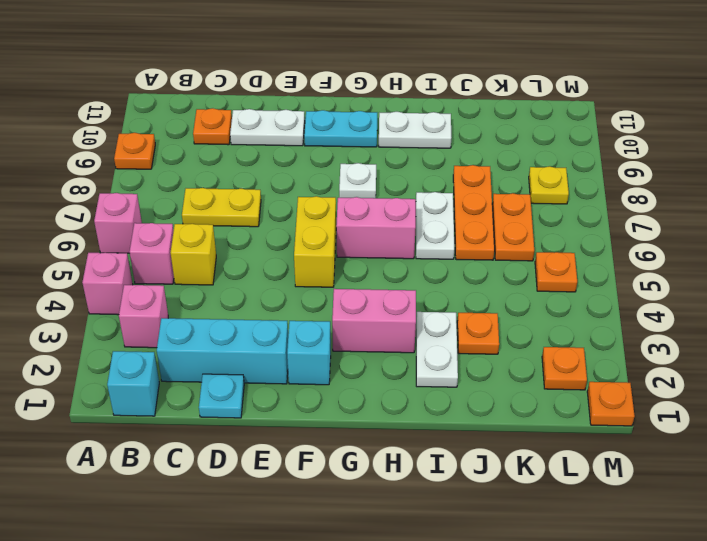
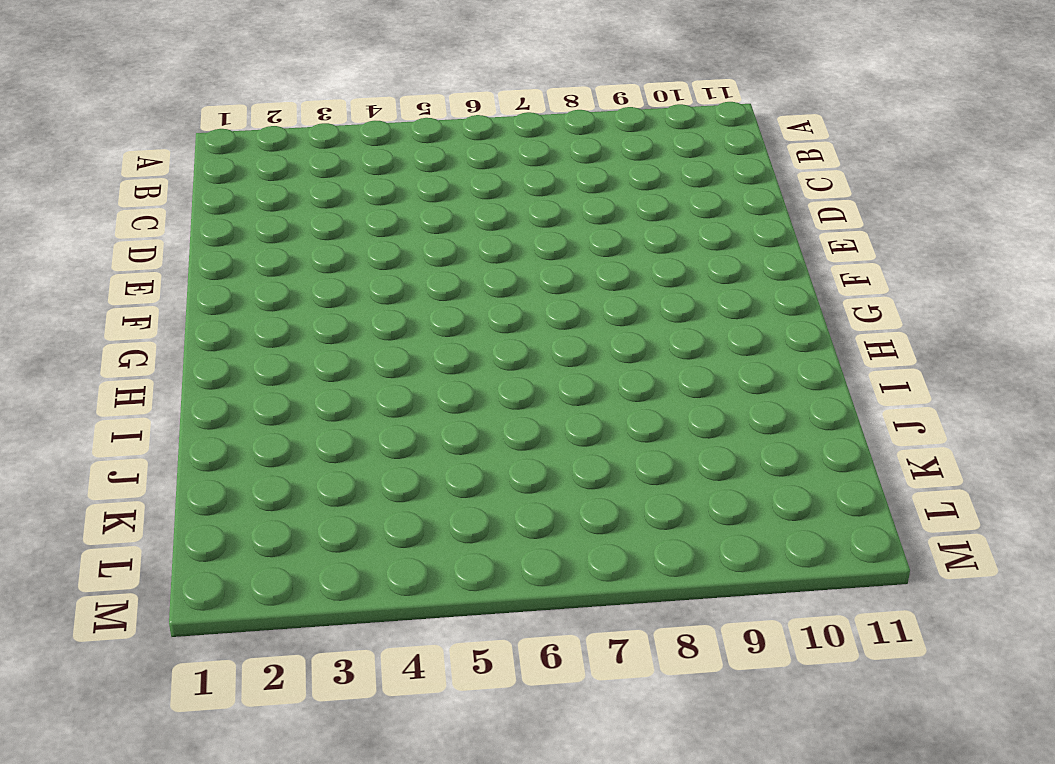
none -> pink 1x1 brick [82,253,133,315]
none -> pink 1x1 brick [94,193,142,253]
none -> orange 1x1 plate [114,133,155,169]

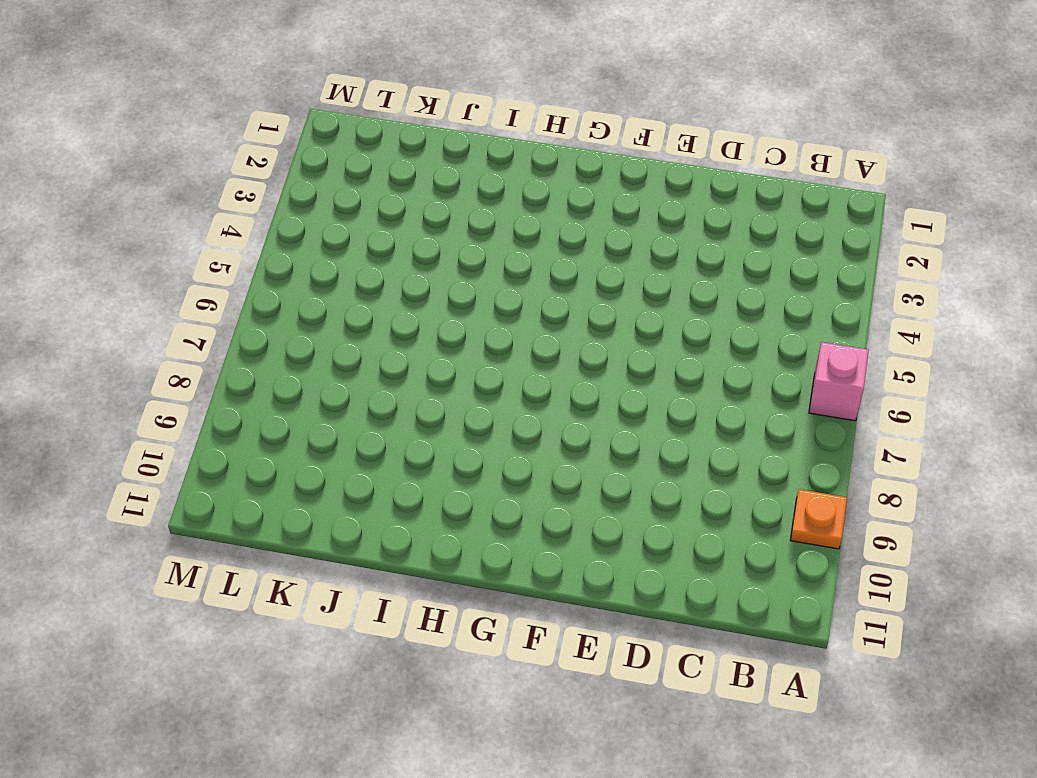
none -> pink 1x1 brick [82,253,133,315]
none -> cyan 1x1 brick [107,351,159,416]
none -> pink 1x1 brick [119,285,168,348]

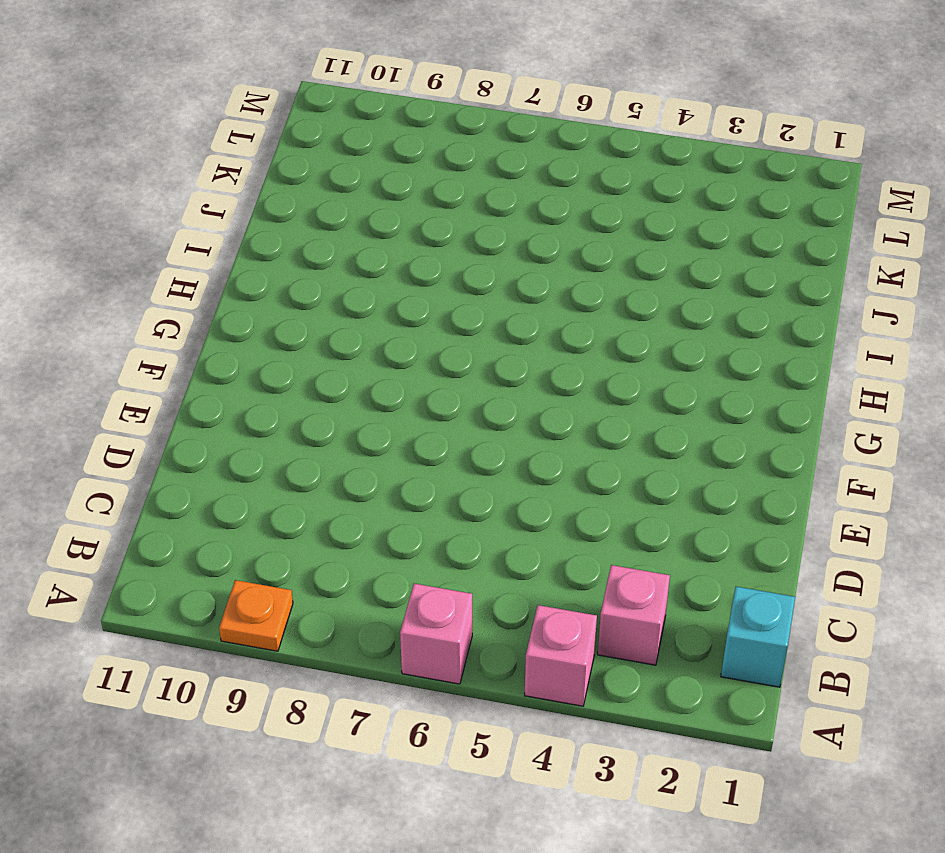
none -> pink 1x1 brick [129,223,174,284]
none -> cyan 1x3 brick [157,318,288,384]
none -> yellow 1x1 brick [171,224,216,285]

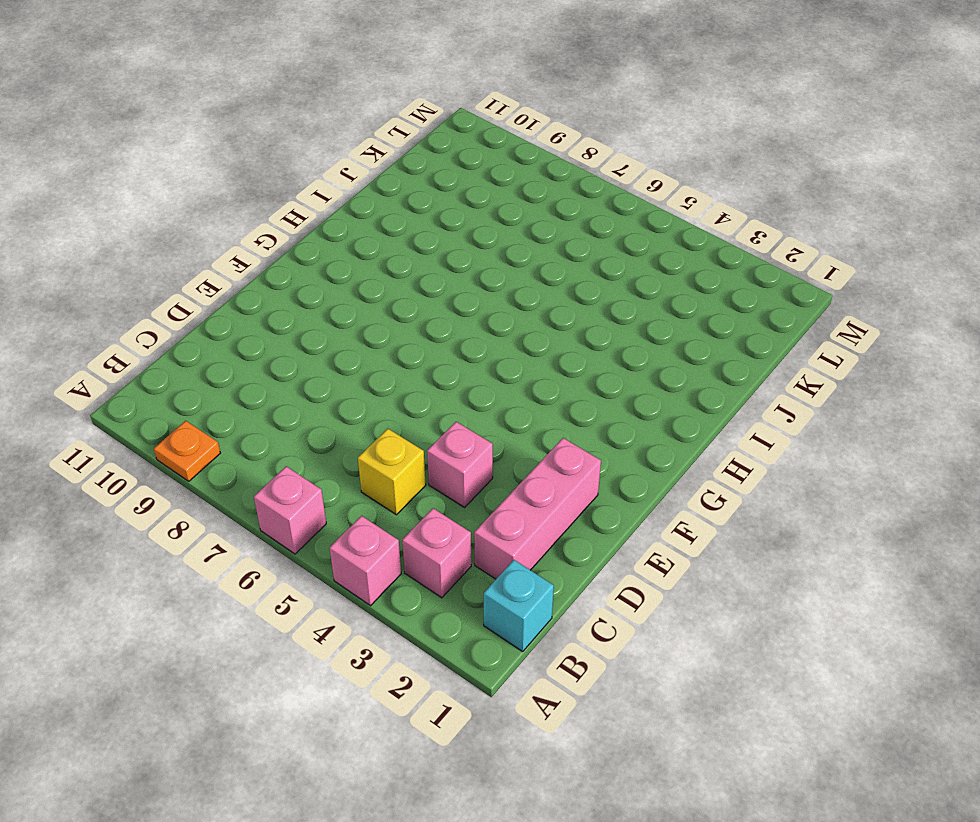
pink 1x3 brick [474,438,601,579] -> cyan 1x3 brick [157,318,288,384]
pink 1x1 brick [427,422,493,507] -> pink 1x1 brick moved to [129,223,174,284]
none -> yellow 1x2 plate [182,188,261,227]
none -> orange 1x1 plate [193,108,232,145]
none -> cyan 1x1 plate [199,374,244,418]

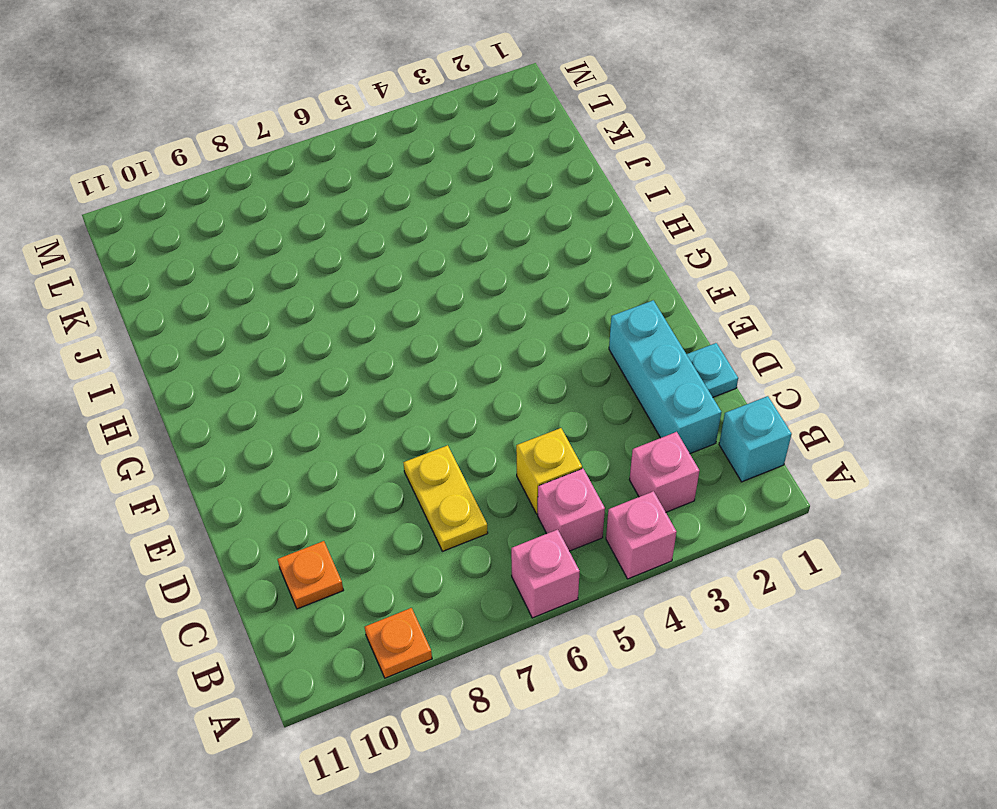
none -> white 1x2 plate [230,109,305,146]
none -> cyan 1x1 brick [287,321,331,385]
none -> yellow 1x2 brick [294,196,336,287]

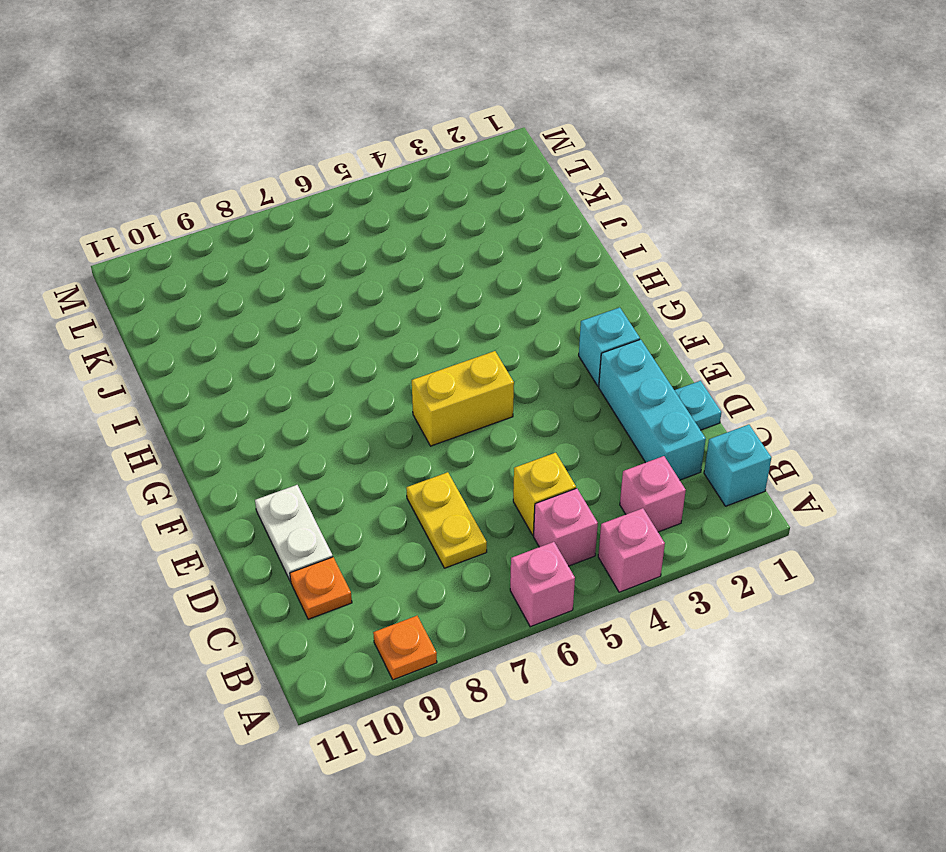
none -> cyan 1x2 plate [304,110,377,147]
none -> pink 1x2 brick [332,289,416,353]
none -> pink 1x2 brick [336,197,416,259]

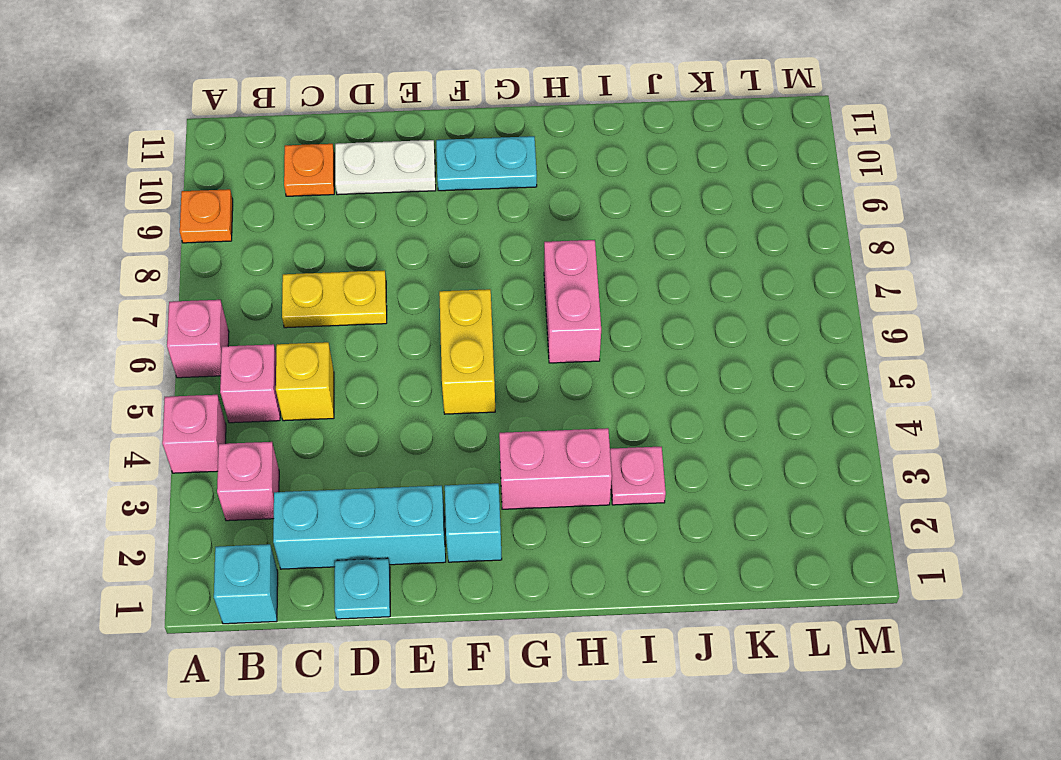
pink 1x2 brick [544,240,601,363] -> pink 1x2 brick turned to [336,197,416,259]
pink 1x1 plate [610,447,666,505] -> white 1x2 plate [416,312,458,387]
none -> white 1x1 plate [339,163,376,198]
none -> white 1x2 plate [379,112,451,148]
none -> white 1x2 plate [416,192,454,259]

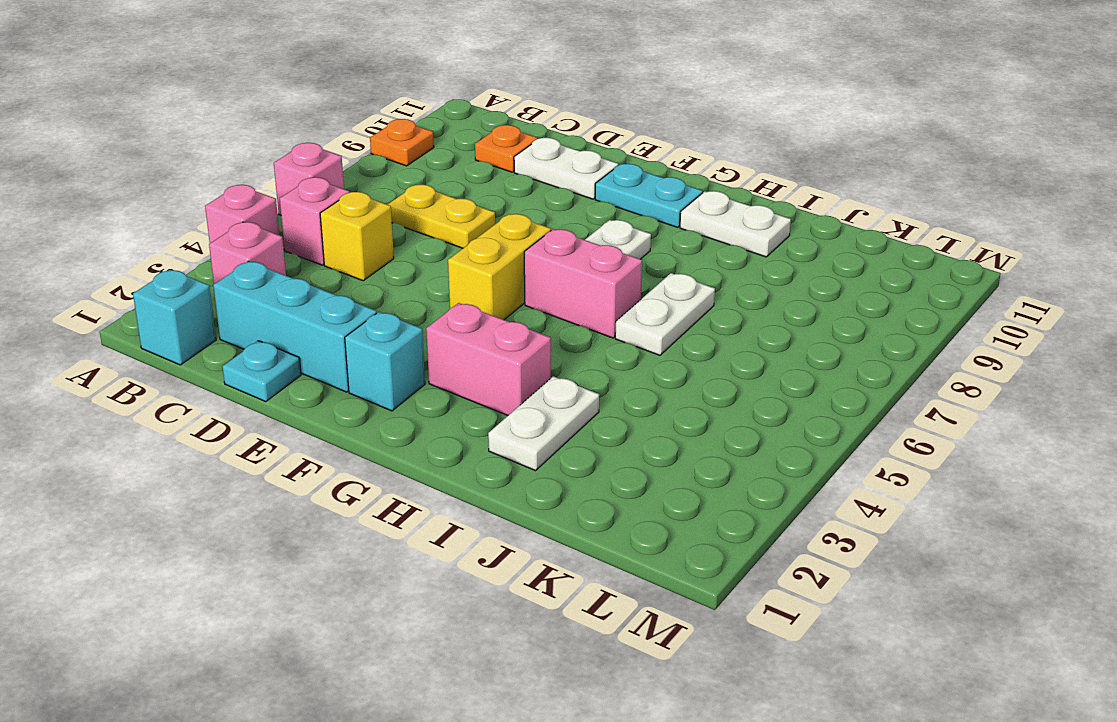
none -> orange 1x1 plate [457,313,499,354]
none -> orange 1x3 plate [453,165,494,260]
none -> orange 1x2 plate [492,193,534,261]

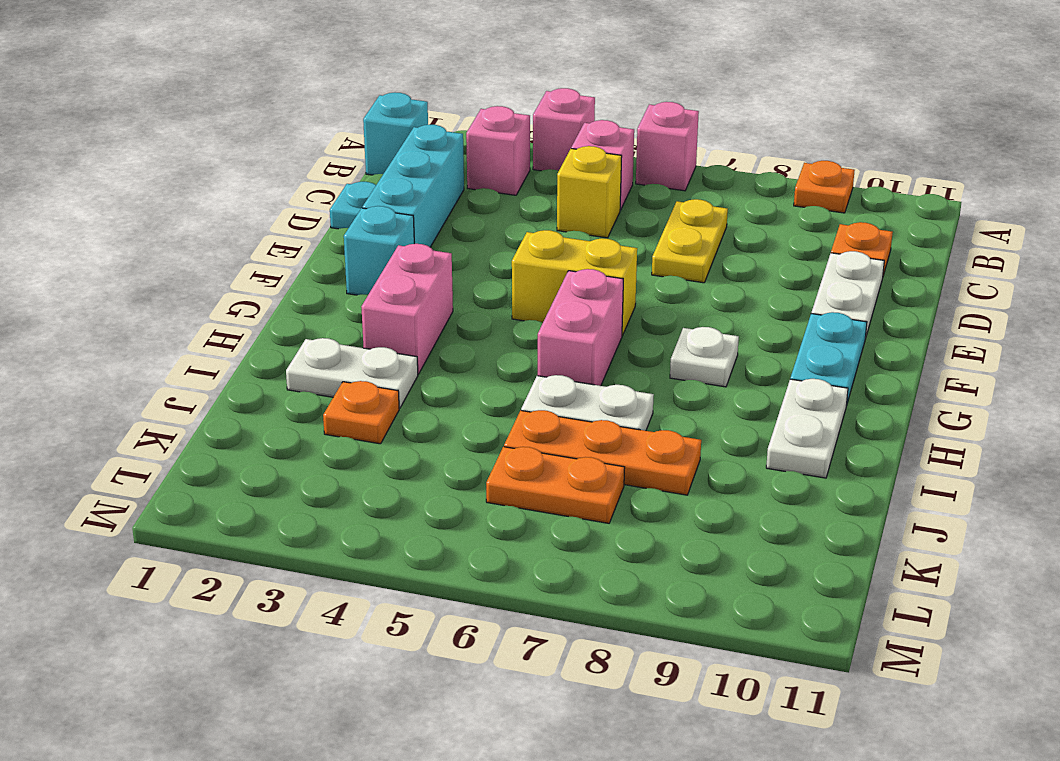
none -> orange 1x1 plate [542,347,587,390]
none -> orange 1x1 plate [535,252,577,292]
none -> yellow 1x1 plate [529,166,569,204]

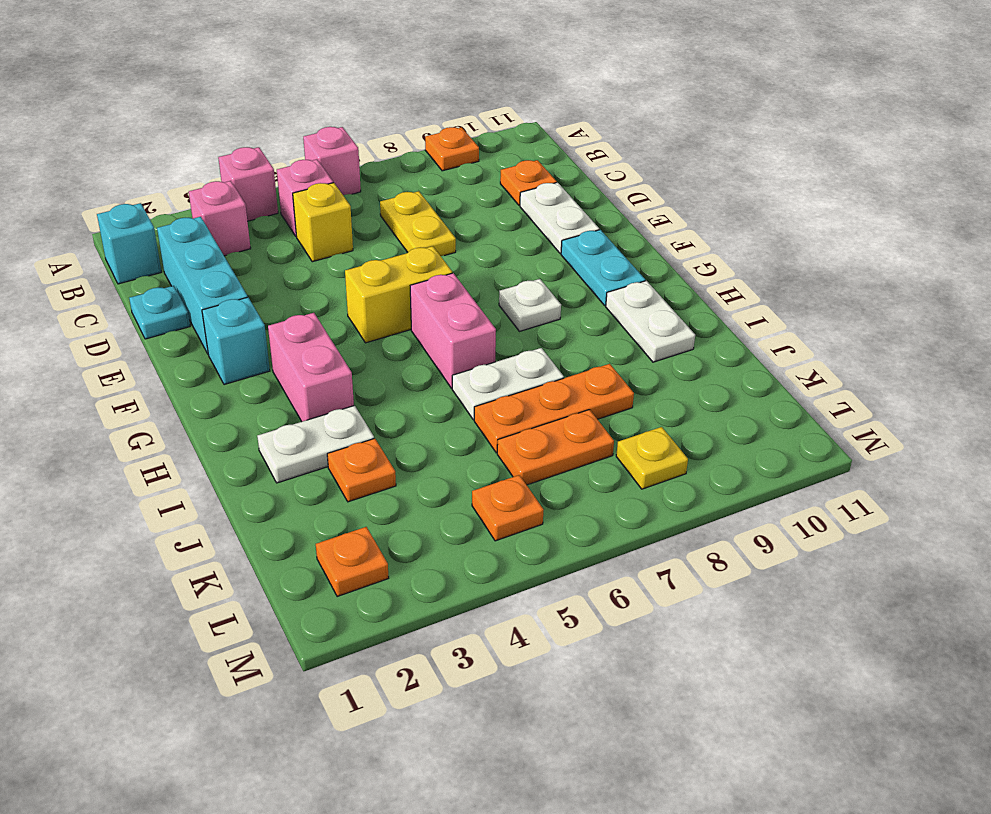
none -> orange 1x1 plate [587,382,635,426]

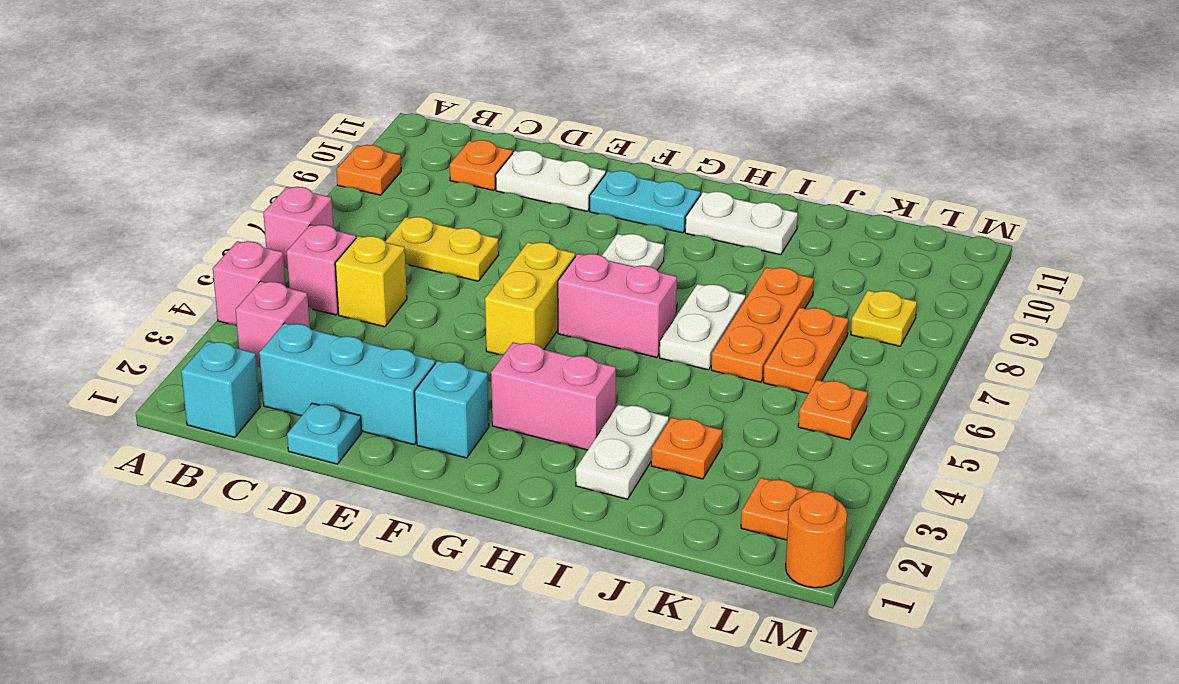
orange 1x1 round brick [786,491,847,588] -> orange 1x1 plate [587,382,635,426]

